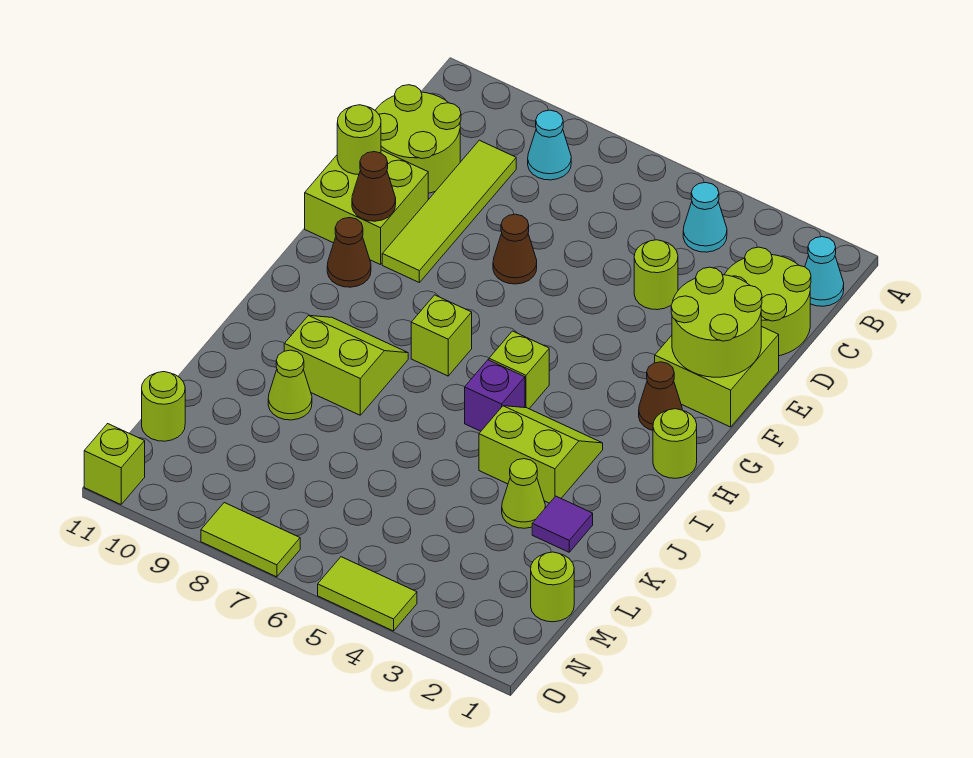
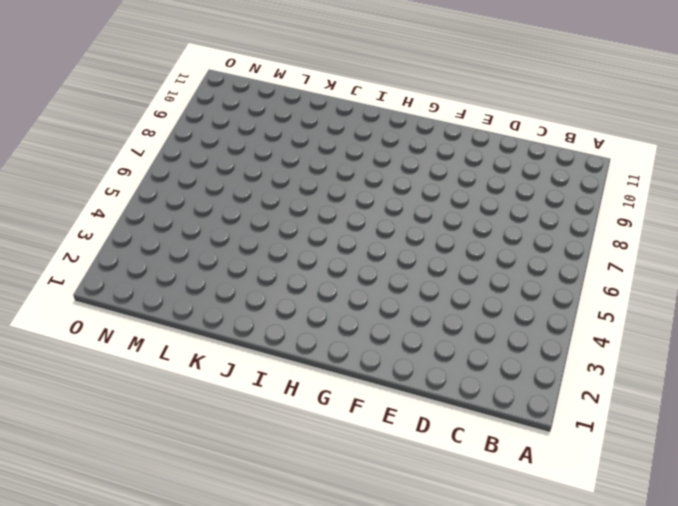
none -> cyan 1x1 cone [805,237,844,306]
none -> cyan 1x1 cone [683,183,727,252]
none -> cyan 1x1 cone [528,110,571,180]

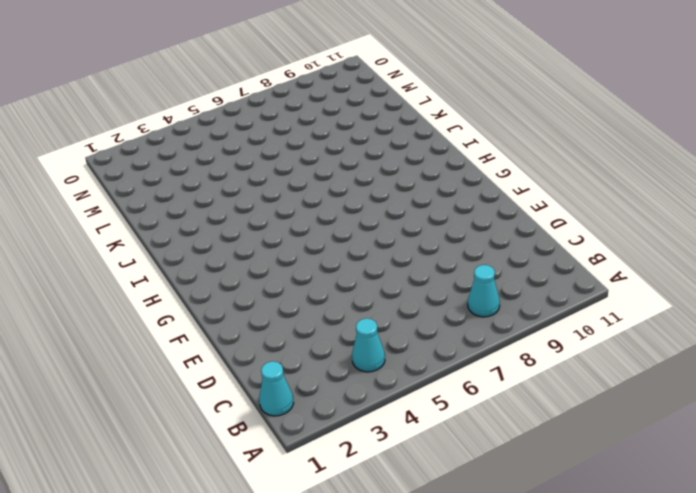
none -> lime 2x2 round brick [724,247,811,356]
none -> lime 1x4 tile [382,140,516,282]
none -> lime 2x2 round brick [375,85,461,193]

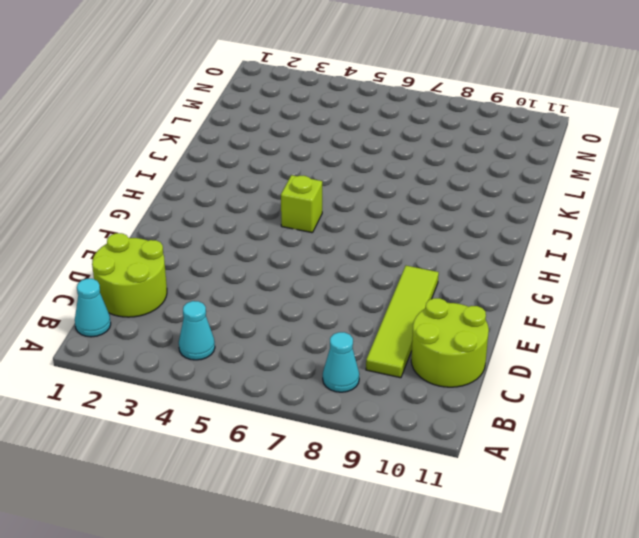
none -> lime 1x1 round brick [634,240,678,310]
none -> lime 2x2 brick [655,326,779,427]
none -> brown 1x1 cone [493,214,537,284]

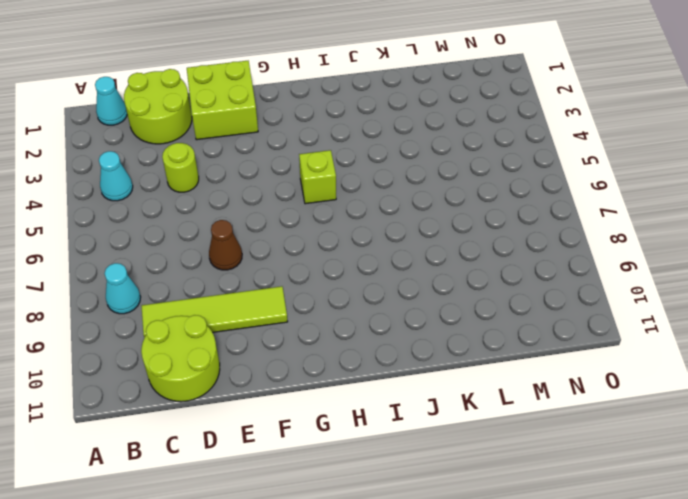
none -> lime 2x2 brick [305,150,428,265]
none -> brown 1x1 cone [639,362,682,430]
none -> brown 1x1 cone [327,218,371,287]

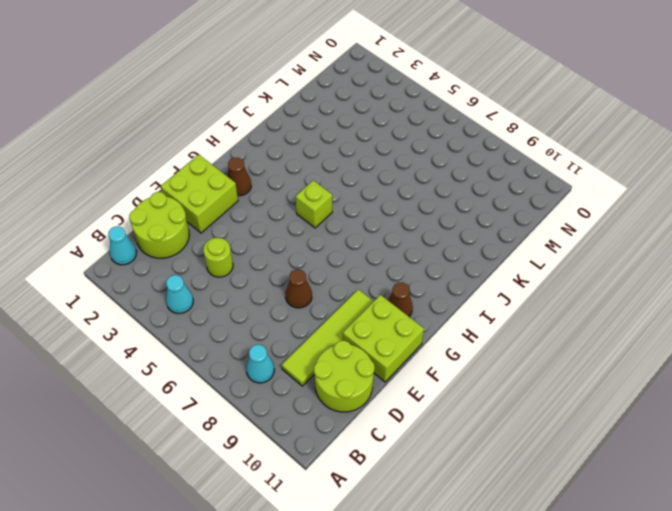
none -> lime 1x1 round brick [653,409,697,478]
none -> lime 1x1 brick [411,295,472,376]
none -> lime 2x2 slope [479,406,603,503]

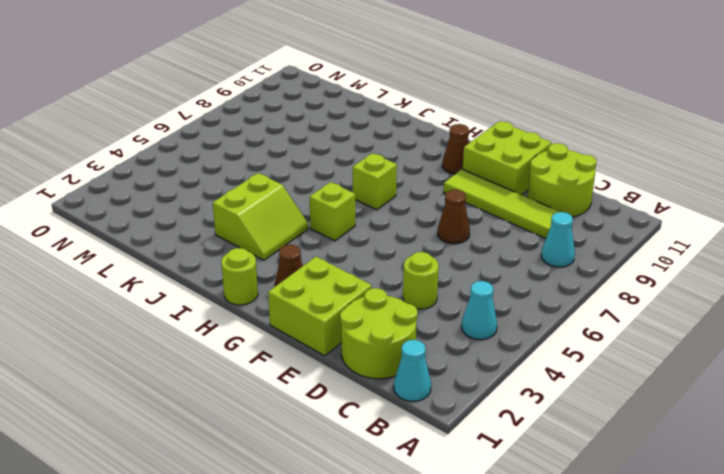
none -> purple 1x1 brick [465,360,525,431]
none -> lime 2x2 slope [284,315,408,415]
none -> purple 1x1 tile [532,496,593,552]

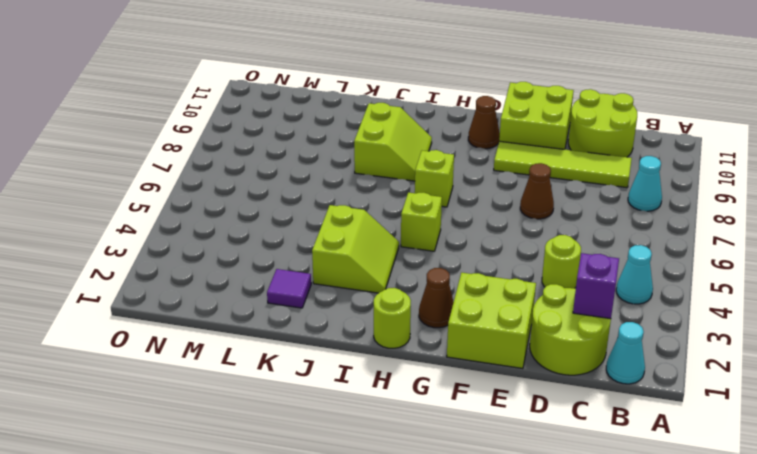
purple 1x1 brick [573,253,619,319] -> purple 1x1 brick moved to [465,360,525,431]
none -> lime 1x1 cone [502,459,545,528]
none -> lime 1x1 cone [268,350,312,420]
none -> lime 1x1 round brick [531,552,574,622]

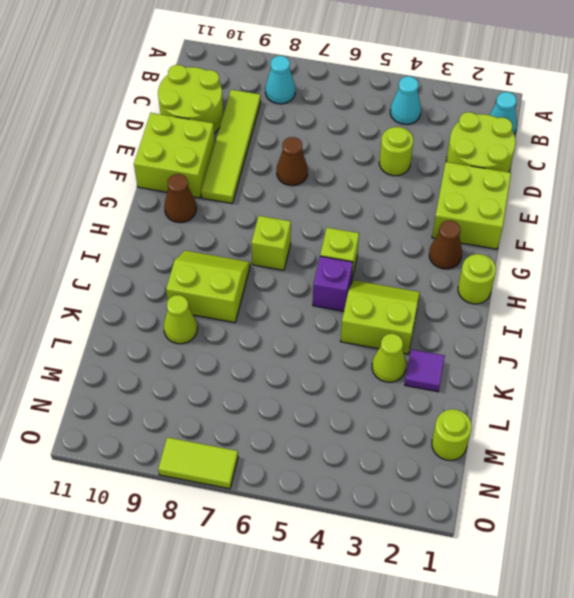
none -> lime 1x1 round brick [142,372,185,441]
none -> lime 1x2 tile [318,557,417,631]
none -> lime 1x1 brick [84,424,145,504]

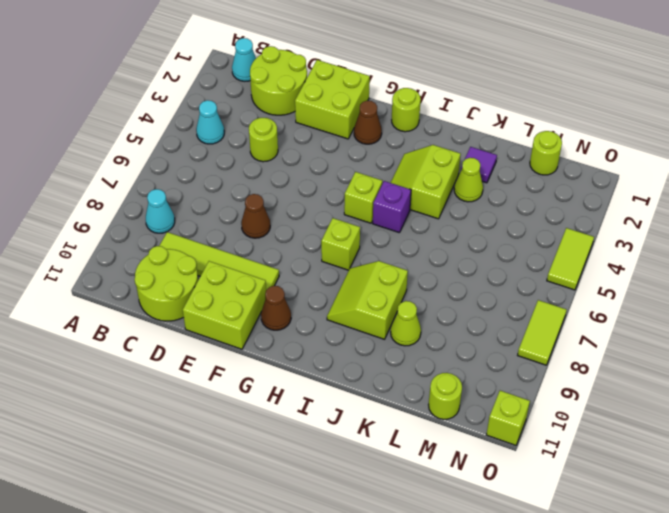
none -> lime 2x2 round brick [671,267,762,377]
none -> lime 1x1 round brick [337,105,381,174]
none -> brown 1x1 cone [352,152,396,221]

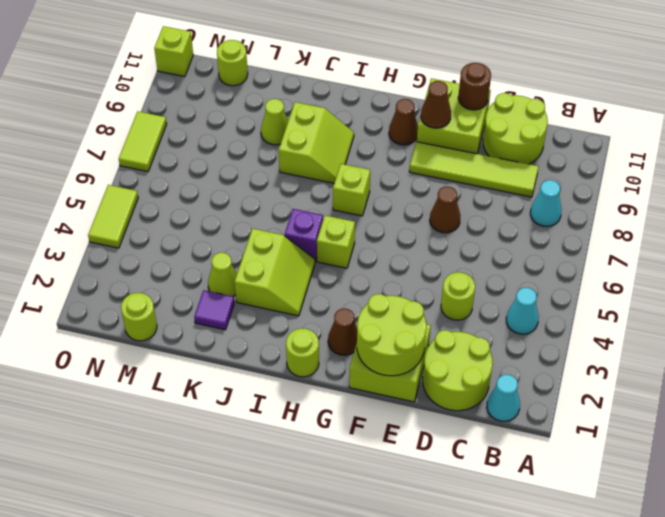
brown 1x1 round brick [458,63,491,110] -> lime 1x1 round brick [337,105,381,174]

